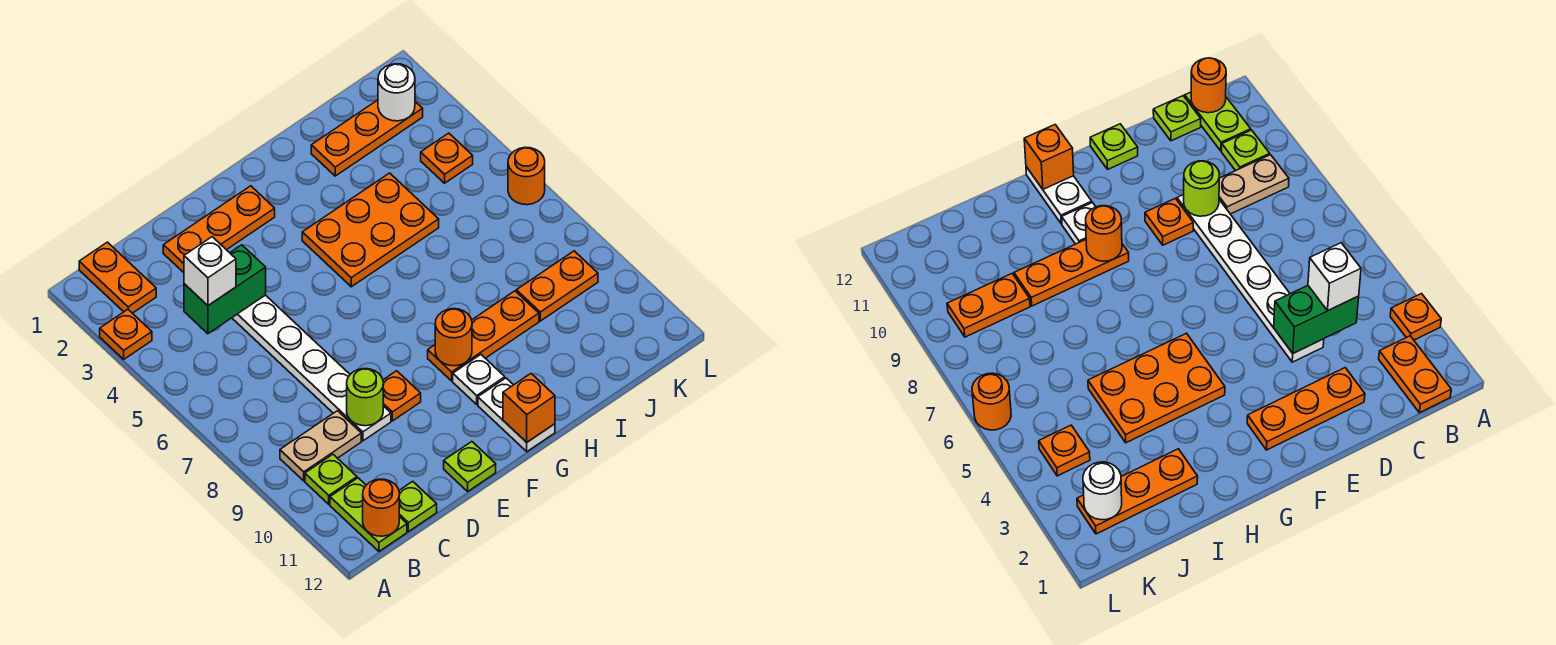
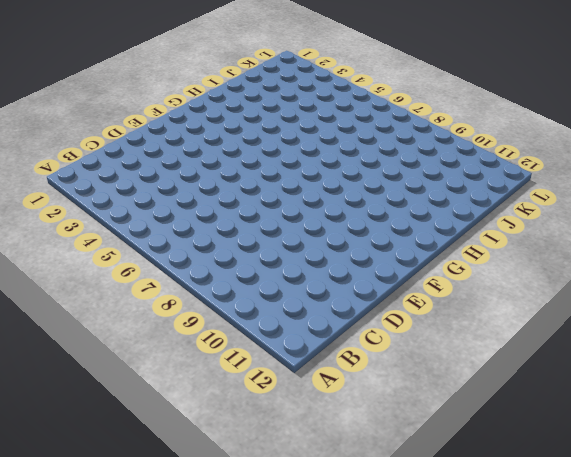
none -> orange 1x1 plate [100,309,152,359]
none -> orange 1x2 plate [79,242,156,313]
none -> tan 1x2 plate [280,411,361,481]

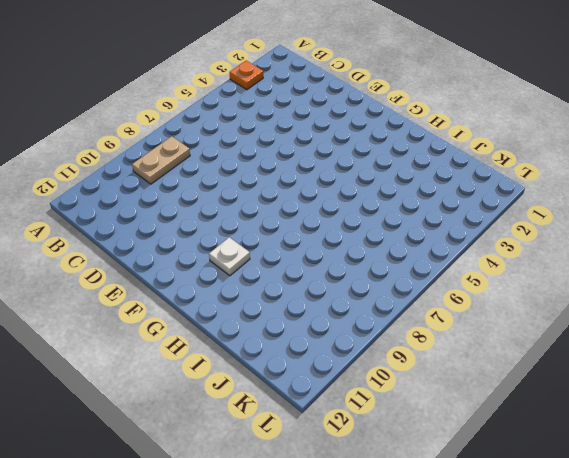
tan 1x2 plate [132,136,190,184] -> tan 1x2 plate turned to [280,411,361,481]
none -> orange 1x2 plate [79,242,156,313]
none -> lime 1x1 plate [305,454,357,504]
none -> lime 1x2 plate [330,478,407,551]

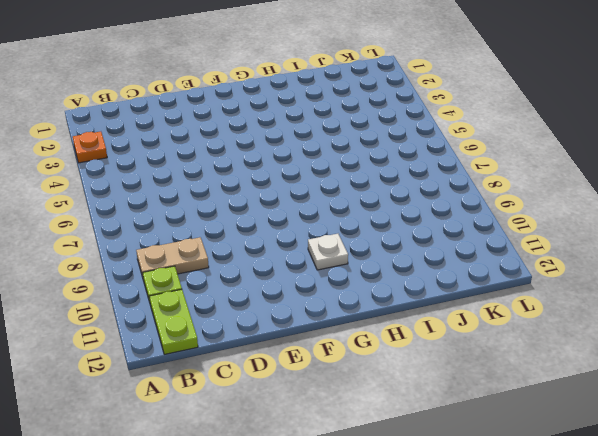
none -> orange 1x2 plate [79,242,156,313]
none -> lime 1x1 plate [399,481,437,532]
none -> orange 1x3 plate [163,186,275,273]

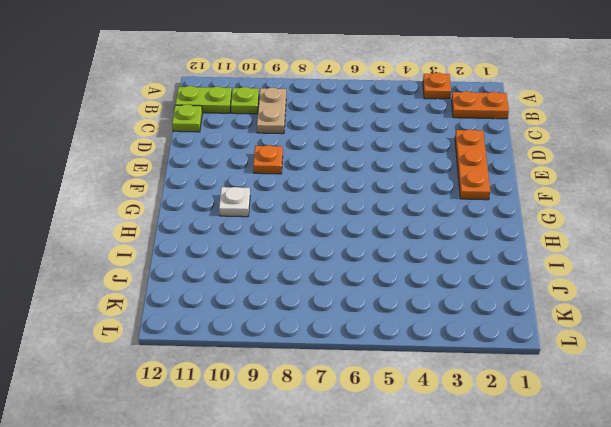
none -> white 1x6 plate [232,295,391,441]
none -> lime 1x1 plate [444,442,496,491]
none -> orange 2x3 plate [302,173,439,287]

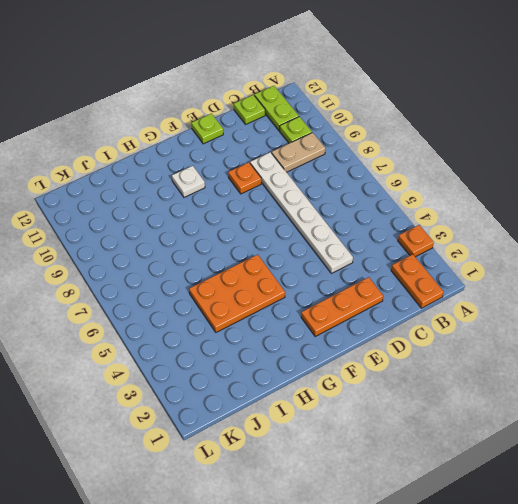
none -> orange 1x3 plate [428,291,539,381]
none -> white 1x2 plate [478,378,555,452]
none -> orange 1x3 plate [311,100,423,176]

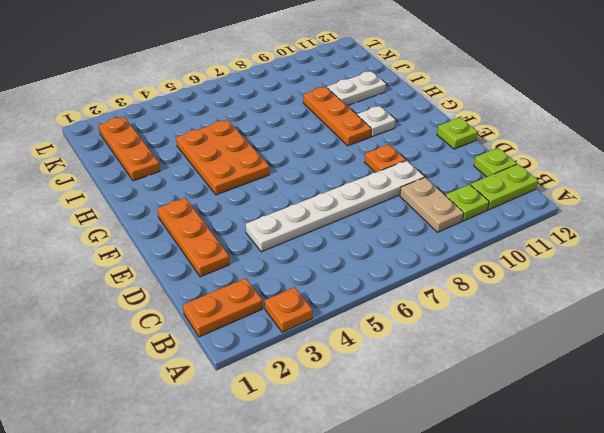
white 1x2 plate [327,71,386,106] -> white 1x2 plate moved to [478,378,555,452]
none -> orange 1x2 plate [516,251,598,321]
none -> orange 1x1 plate [421,133,473,183]
none -> orange 1x1 round brick [508,147,545,205]

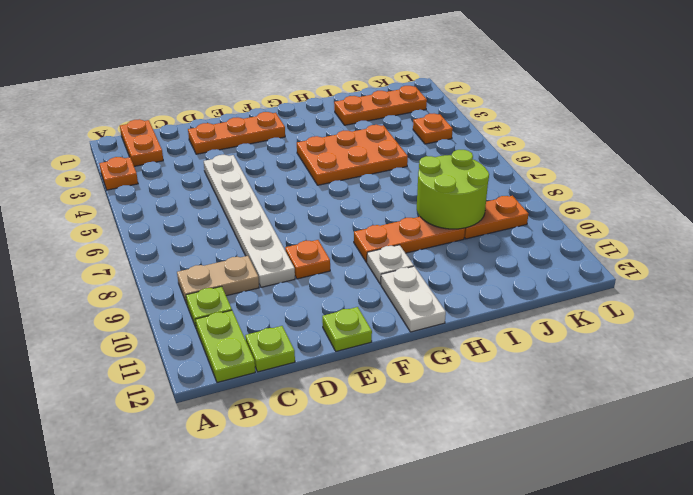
lime 2x2 round brick [417,150,489,229] -> none
none -> orange 1x1 round brick [508,147,545,205]
none -> orange 1x1 round brick [363,479,399,536]
none -> green 1x2 brick [184,245,266,334]

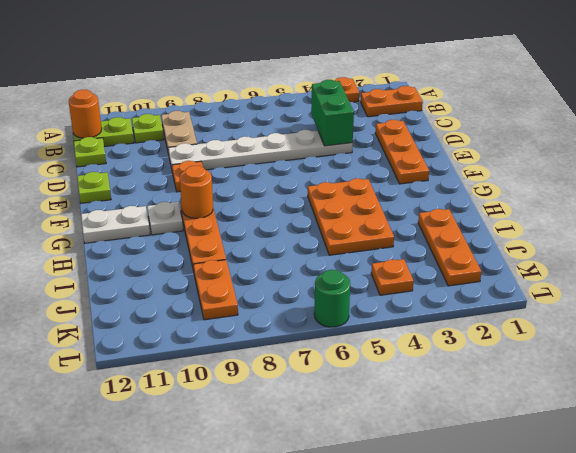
green 1x1 round brick [314,270,350,327] -> orange 1x1 round brick [508,147,545,205]
none -> lime 1x1 round brick [347,369,383,426]
none -> orange 1x1 brick [503,374,555,442]
none -> white 1x1 round brick [378,64,415,121]

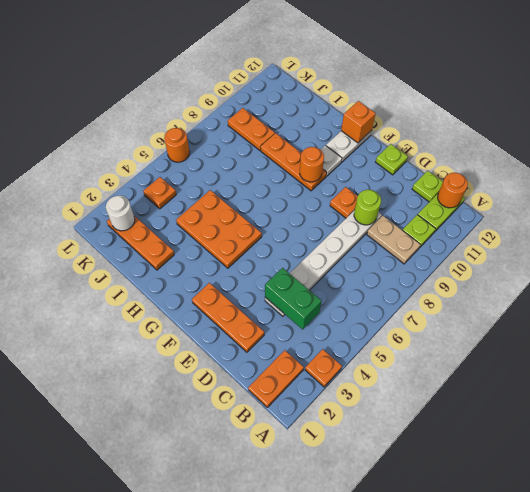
none -> white 1x1 brick [184,237,236,306]

